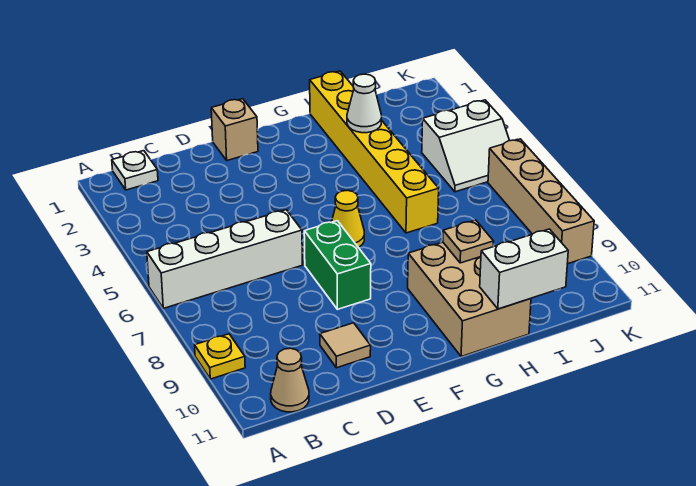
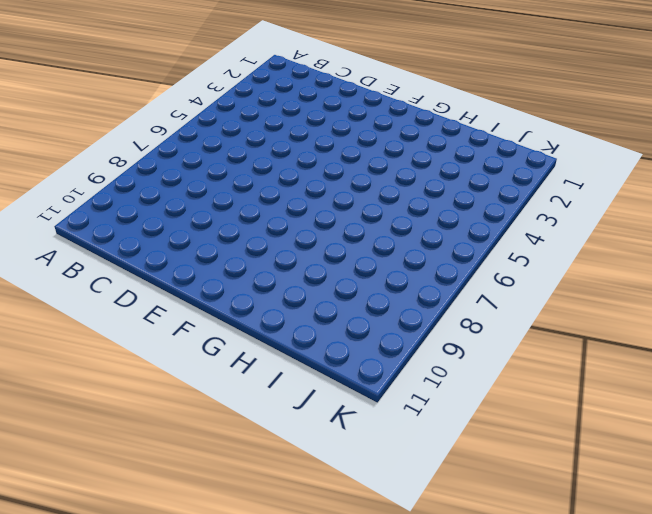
none -> white 1x4 brick [147,210,302,308]
none -> yellow 1x1 plate [195,334,245,379]
none -> white 1x1 plate [112,151,158,190]

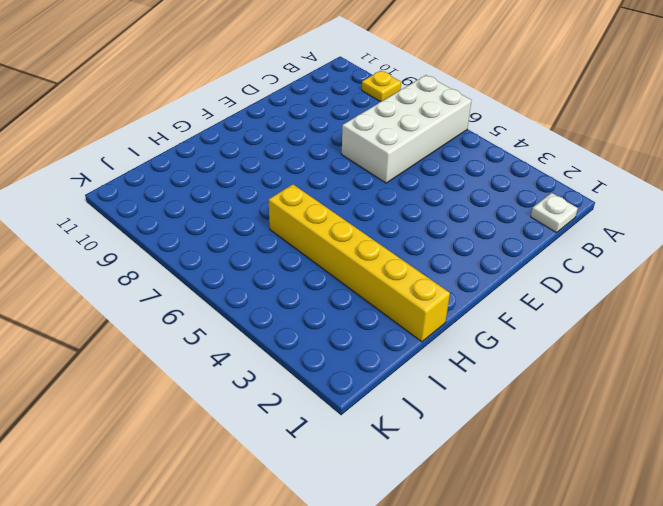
white 2x4 brick [342,75,472,183] -> white 1x4 brick [147,210,302,308]
none -> tan 1x1 cone [271,348,309,412]
none -> tan 1x1 tile [320,323,371,368]
none -> tan 1x1 brick [211,99,258,160]

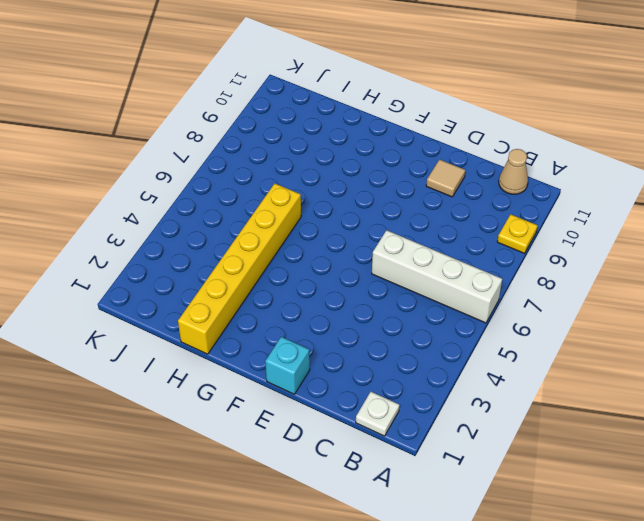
cyan 1x1 brick [265,337,310,394] -> tan 1x1 brick [211,99,258,160]
none -> green 1x2 brick [304,221,371,309]
none -> yellow 1x1 cone [332,190,364,247]
none -> tan 2x3 brick [408,242,531,357]

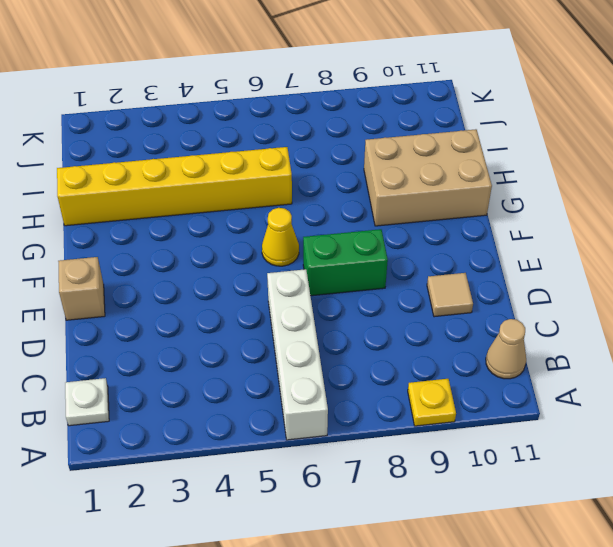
none -> white 2x2 slope [422,100,510,192]
none -> tan 1x4 brick [488,139,594,264]
none -> white 1x1 cone [347,74,382,133]

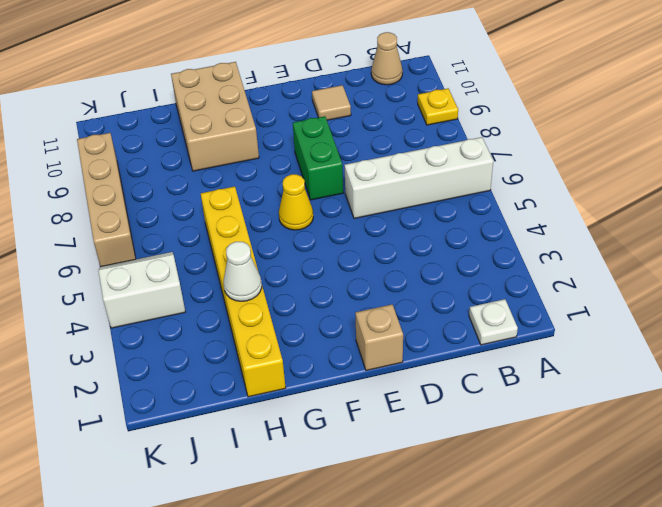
none -> tan 1x1 plate [443,220,494,263]
none -> white 1x2 brick [480,229,568,309]

